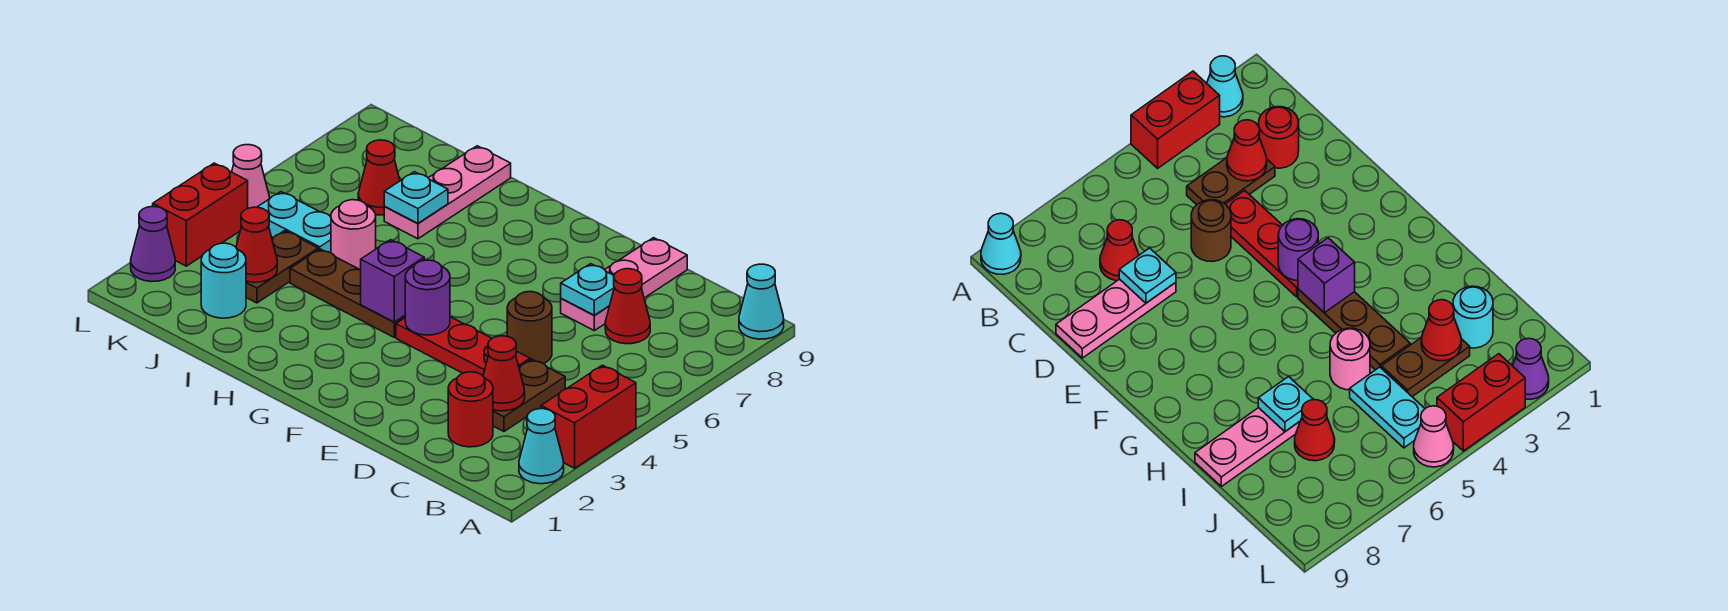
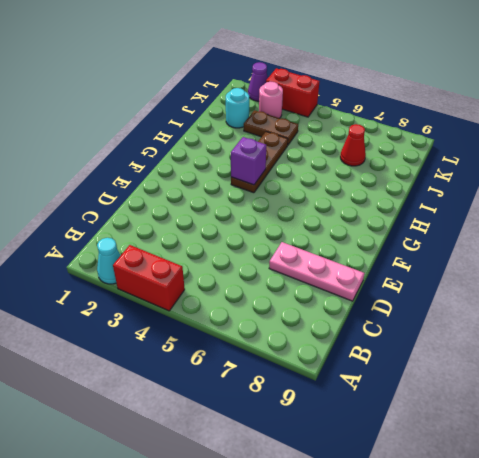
pink 1x1 round brick [259,82,283,118] -> pink 1x1 round brick moved to [331,200,376,270]
none -> cyan 1x1 cone [739,264,784,339]
none -> red 1x1 round brick [448,372,493,447]
none -> brown 1x2 plate [493,359,565,431]

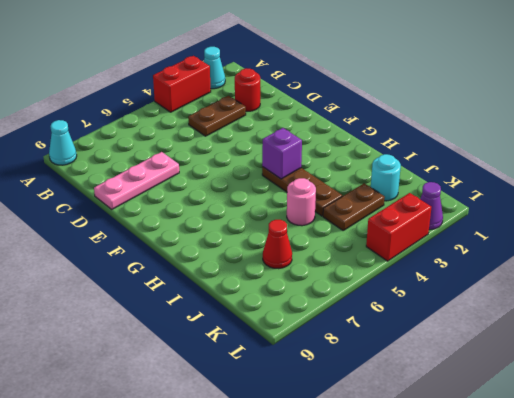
none -> red 1x1 cone [605,269,650,344]
none -> red 1x3 plate [396,317,530,376]
none -> brown 1x1 round brick [507,292,552,364]

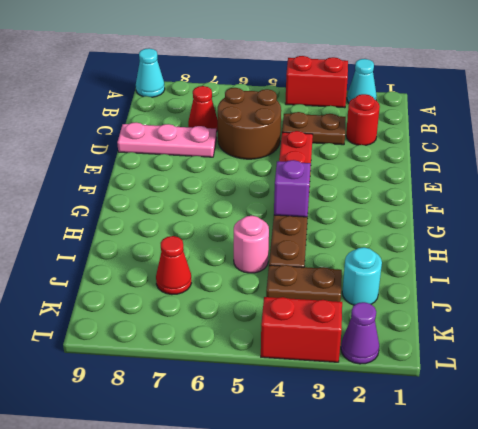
brown 2x2 round brick [218,88,281,159] -> brown 1x1 round brick [507,292,552,364]
none -> pink 1x3 plate [384,146,511,239]
none -> cyan 1x2 plate [258,192,331,253]
none -> pink 1x1 cone [232,145,270,208]

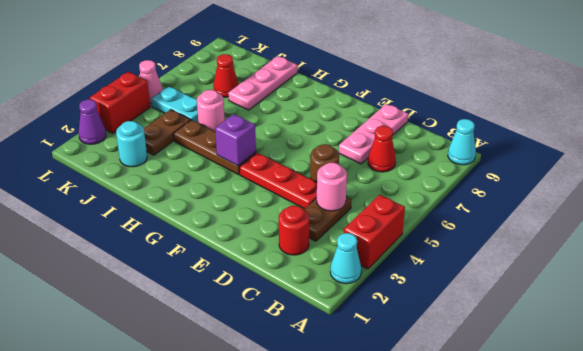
pink 1x1 round brick [317,163,347,211] -> none
none -> red 1x1 cone [483,336,525,411]
none -> cyan 1x1 plate [561,264,614,315]
none -> purple 1x1 round brick [405,260,450,335]

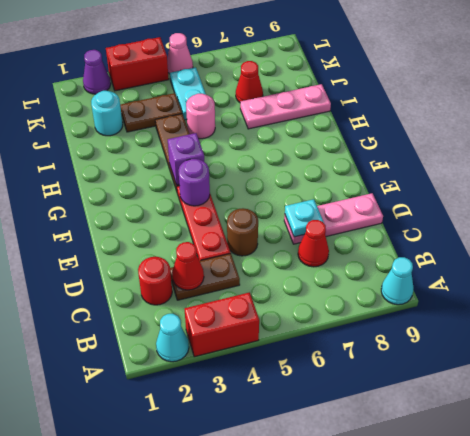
none -> cyan 1x1 plate [384,172,448,223]
none -> red 1x1 cone [236,207,277,282]

